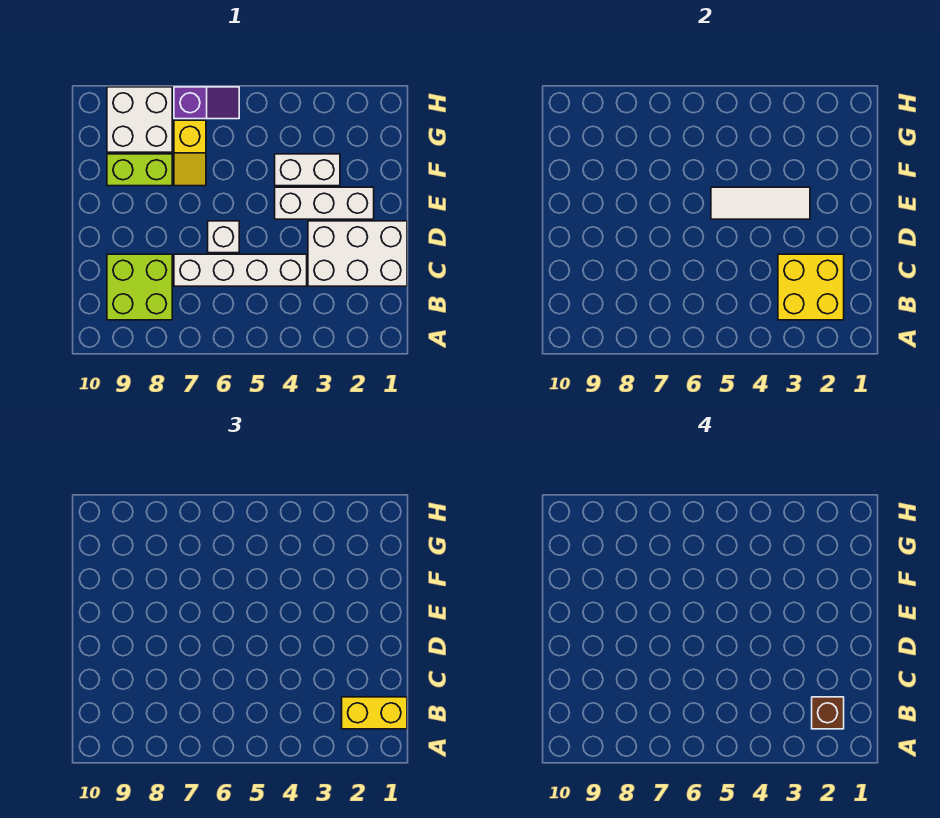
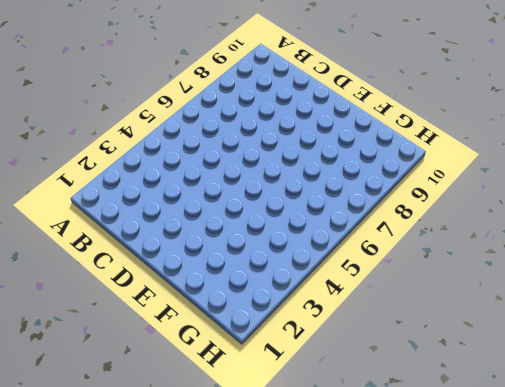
none -> lime 2x2 brick [107,254,172,320]
none -> white 2x3 brick [308,221,407,286]
none -> white 1x4 brick [174,254,307,286]

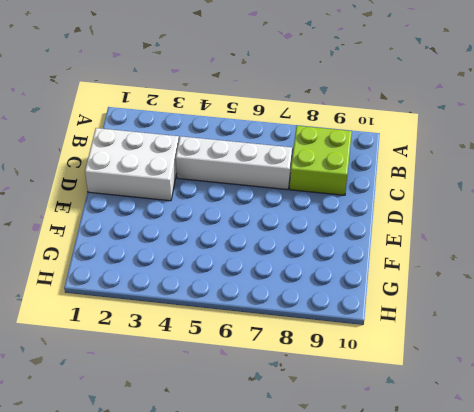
none -> white 1x1 brick [208,221,239,253]
none -> white 1x3 brick [275,187,374,219]
none -> white 1x2 brick [275,154,340,186]

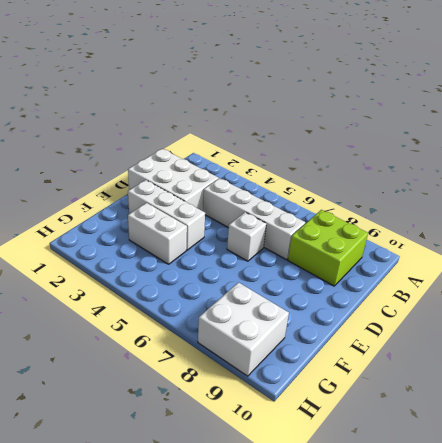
none -> yellow 1x2 slope [174,120,206,186]
none -> lime 1x2 brick [107,154,172,186]
none -> purple 1x2 slope [174,87,239,119]

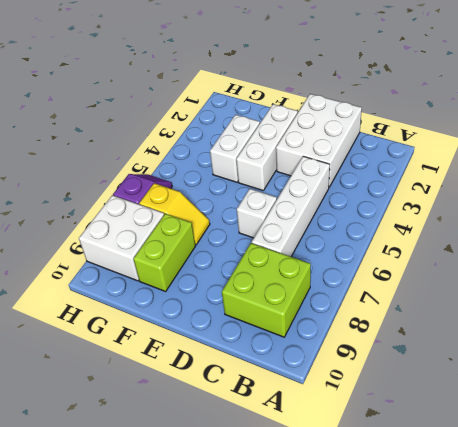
none -> yellow 2x2 brick [778,254,844,320]
none -> white 1x3 tile [711,187,810,219]
none -> yellow 1x2 brick [342,697,407,729]

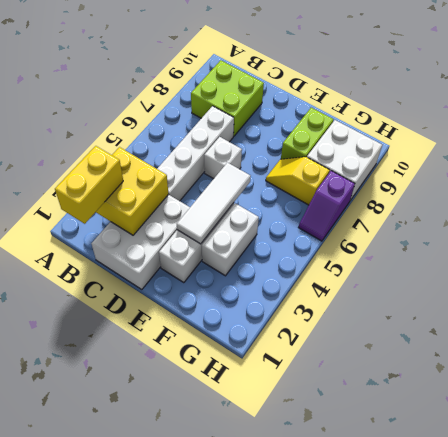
none -> brown 1x1 brick [812,697,844,729]

